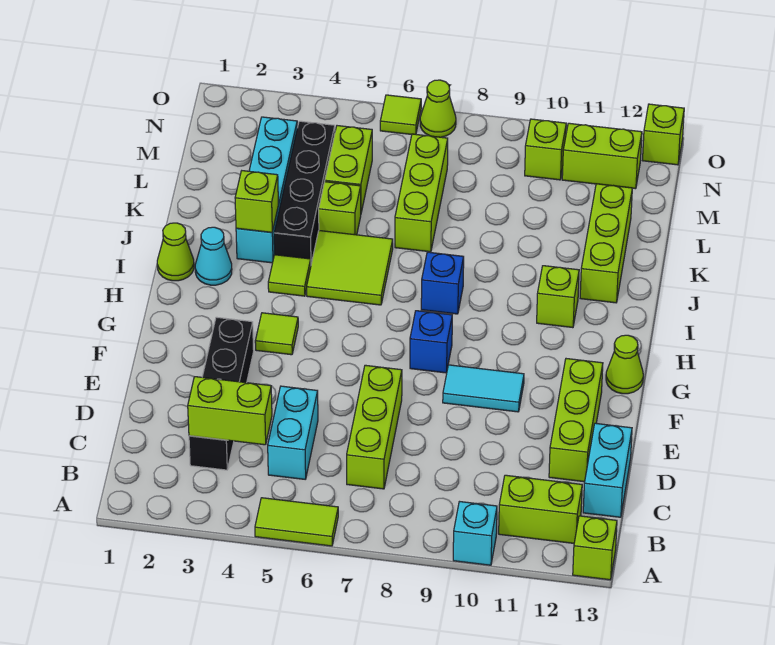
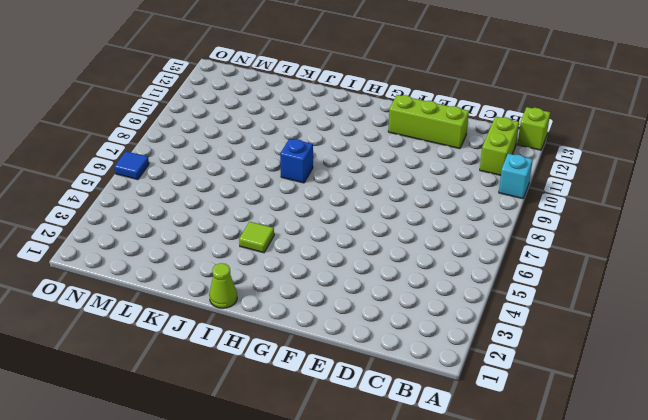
blue 1x1 tile [114,151,149,180] -> lime 1x1 tile [380,95,421,135]
none -> lime 1x2 tile [255,498,338,546]
none -> black 1x4 brick [189,317,254,470]
none -> cyan 1x2 brick [268,386,318,479]
none -> lime 1x3 brick [347,365,402,489]

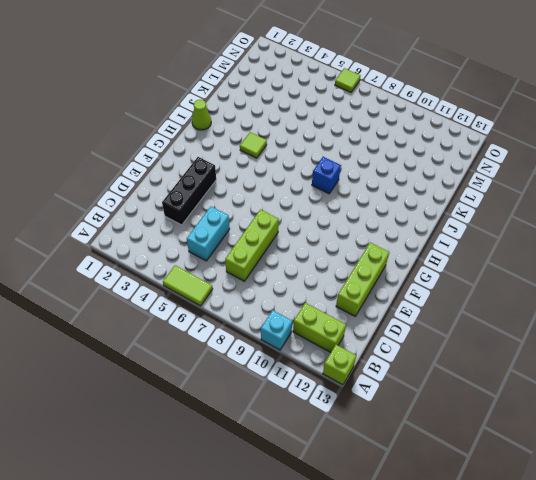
black 1x3 brick [162,157,216,225] -> black 1x4 brick [189,317,254,470]
none -> cyan 1x2 brick [583,423,632,517]
none -> cyan 1x2 tile [443,365,524,412]
none -> lime 1x1 tile [255,313,298,355]
none -> blue 1x1 brick [410,311,452,373]

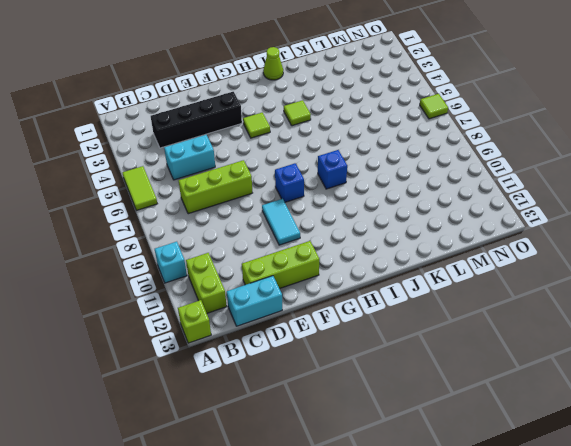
none -> lime 1x1 cone [606,335,643,394]
none -> cyan 1x1 cone [195,227,232,285]
none -> lime 2x2 tile [307,231,393,305]
none -> lime 1x1 brick [537,266,579,328]

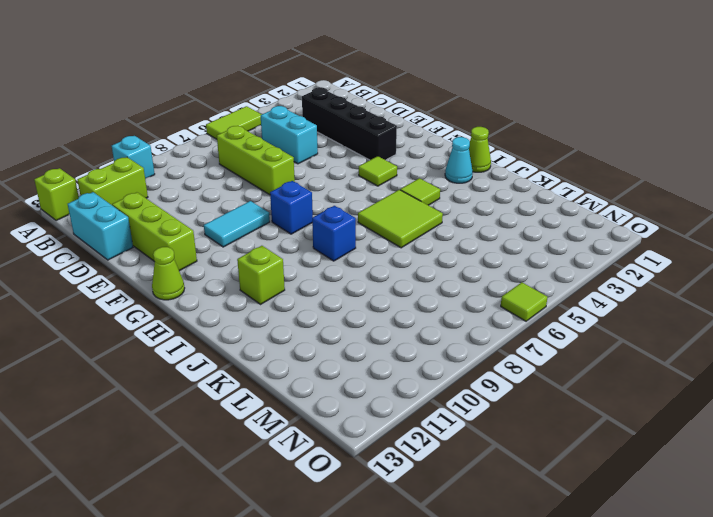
none -> cyan 1x4 brick [236,117,297,263]
none -> black 1x4 brick [274,121,335,264]
none -> lime 1x3 brick [580,184,632,303]
none -> lime 1x1 brick [319,182,361,235]

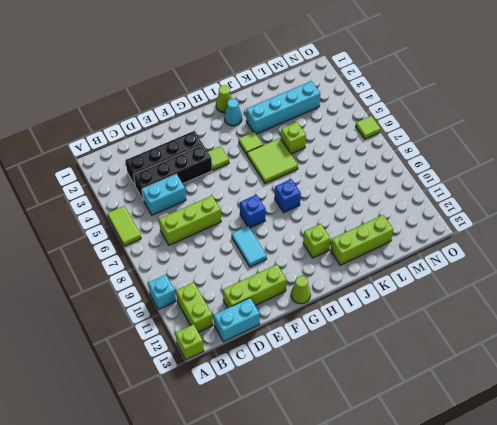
black 1x4 brick [134,145,212,201] -> black 1x4 brick moved to [274,121,335,264]
none -> lime 1x3 brick [395,134,448,252]
none -> lime 1x2 brick [325,126,372,212]
none -> lime 1x1 brick [525,119,566,180]
none -> lime 1x2 brick [562,123,642,189]

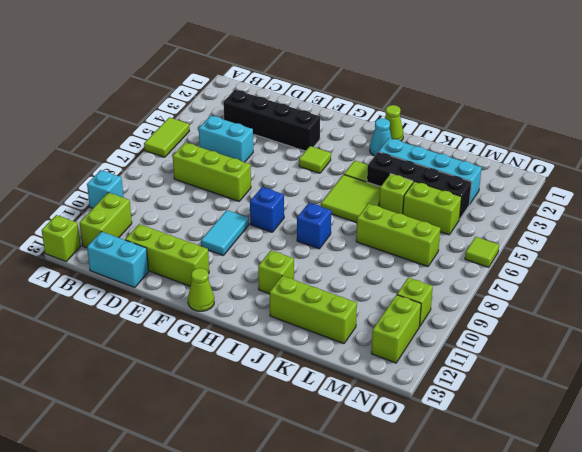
none -> lime 1x1 cone [420,80,456,137]
none -> lime 1x1 brick [643,104,684,165]
none -> lime 1x2 brick [188,377,272,445]
none -> lime 1x1 brick [235,171,278,232]

